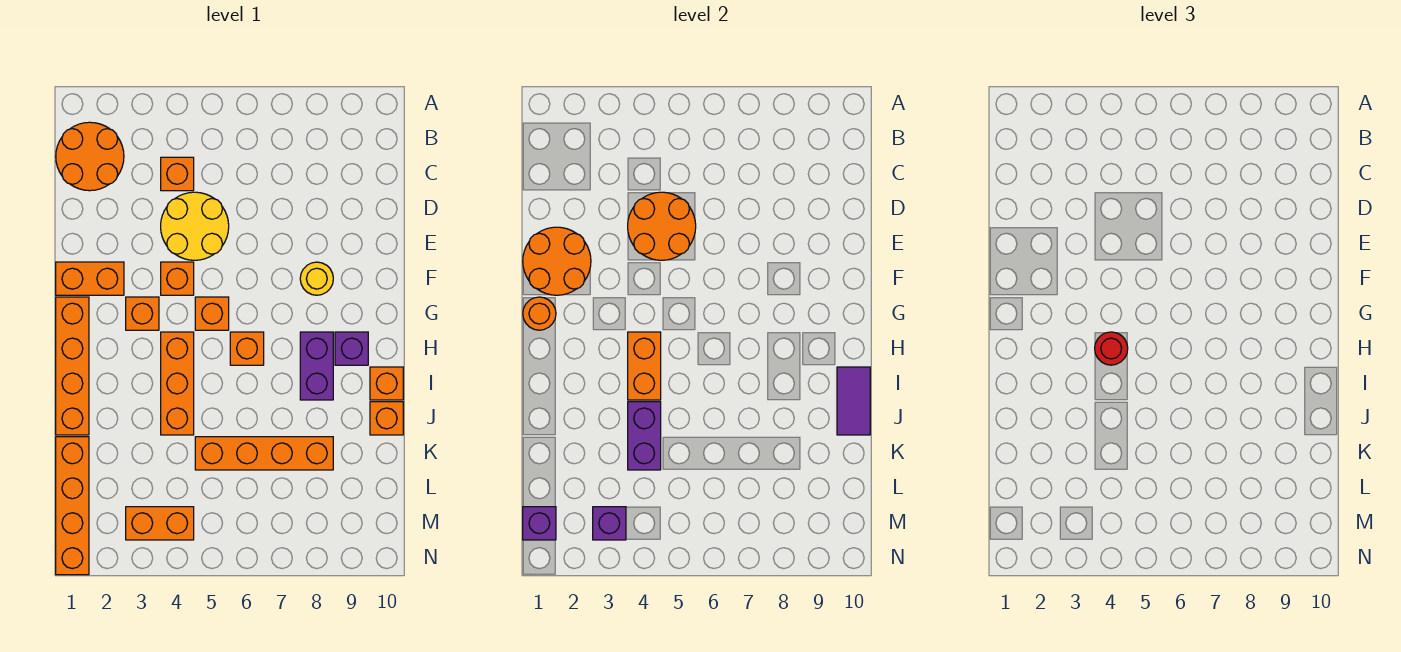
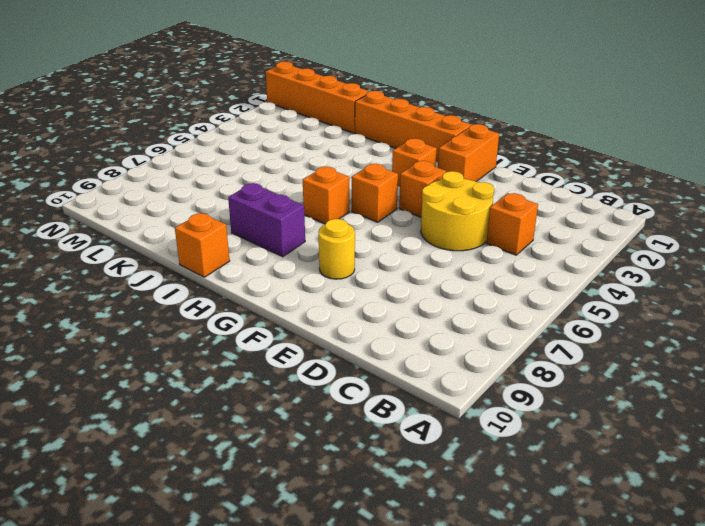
none -> orange 2x2 round brick [56,122,124,191]
none -> orange 1x3 brick [161,332,194,435]
none -> purple 1x1 brick [335,332,368,365]

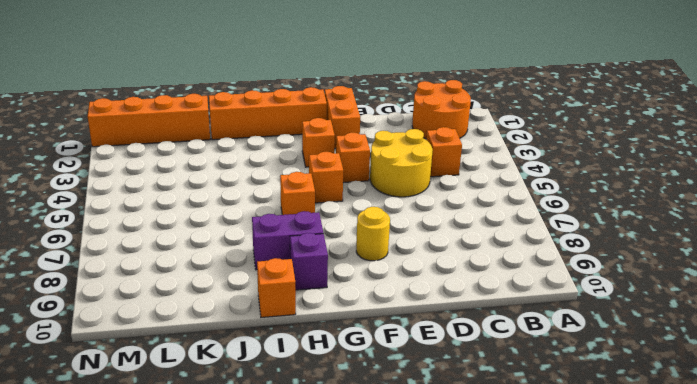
none -> orange 1x3 brick [161,332,194,435]
none -> orange 1x1 brick [370,402,403,435]
none -> orange 1x4 brick [195,437,333,470]

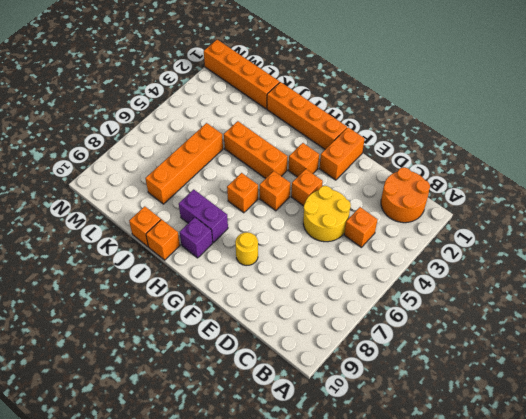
none -> orange 1x2 brick [126,507,194,540]
none -> orange 2x2 round brick [628,192,696,260]
none -> orange 2x2 round brick [523,227,591,295]

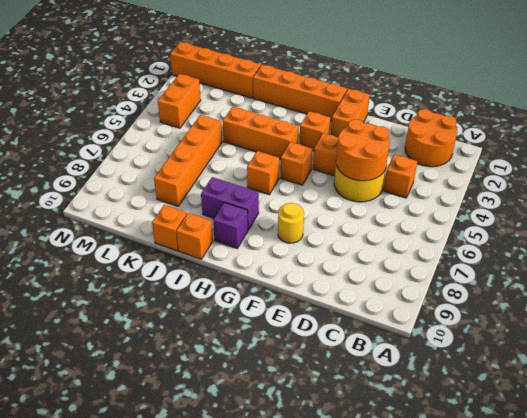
none -> orange 2x2 round brick [523,227,591,295]
none -> orange 1x1 round brick [523,297,556,330]
none -> orange 1x2 brick [628,332,661,400]

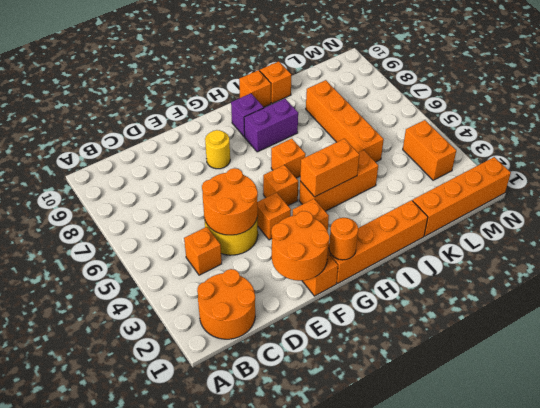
none -> purple 1x2 tile [837,367,870,435]
none -> purple 1x2 brick [628,402,661,470]
none -> purple 1x1 brick [523,507,556,540]

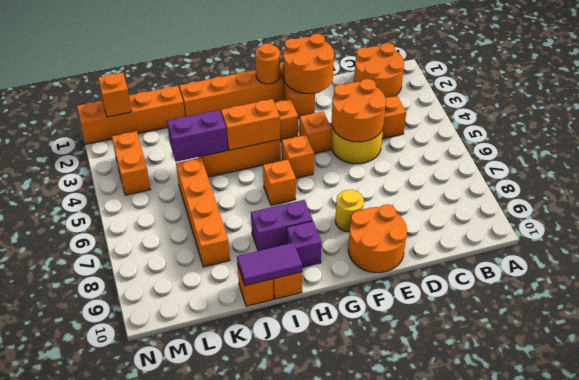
orange 2x2 round brick [348,204,407,273] -> none
orange 1x1 brick [98,73,132,117] -> purple 1x1 brick [523,507,556,540]
none -> purple 1x1 brick [593,507,626,540]
none -> red 1x1 round brick [1095,332,1128,365]

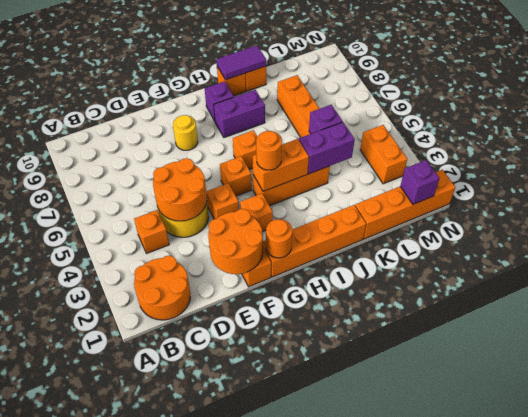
orange 1x1 round brick [256,131,282,170] -> red 1x1 round brick [1095,332,1128,365]
purple 1x1 brick [309,105,343,134] -> purple 1x1 brick moved to [593,507,626,540]

